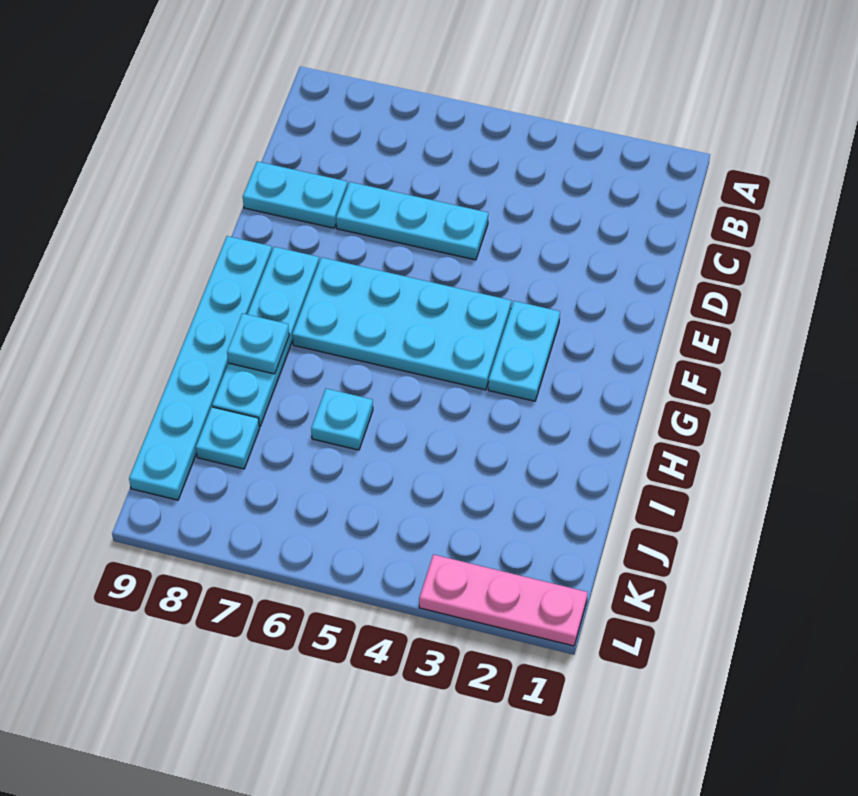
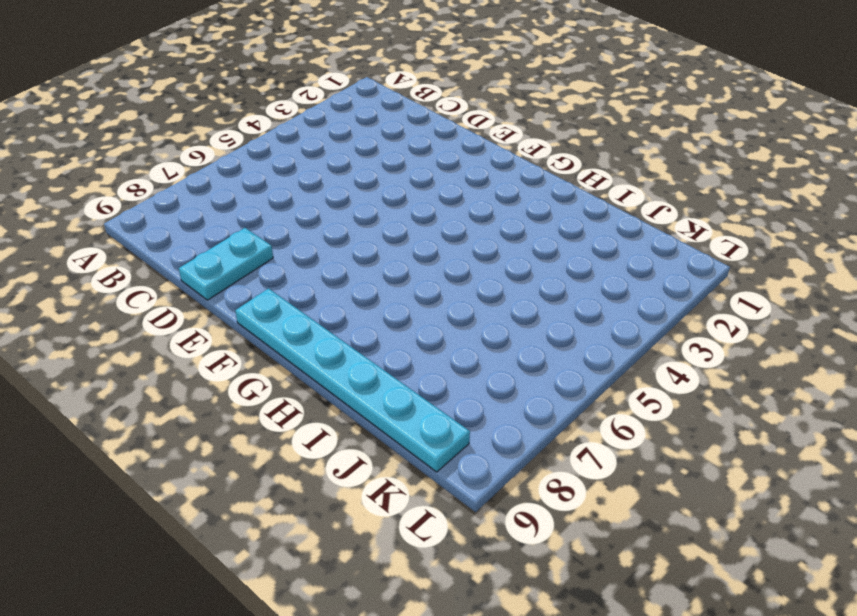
none -> cyan 1x3 plate [336,182,488,260]
none -> cyan 1x2 plate [488,301,560,401]

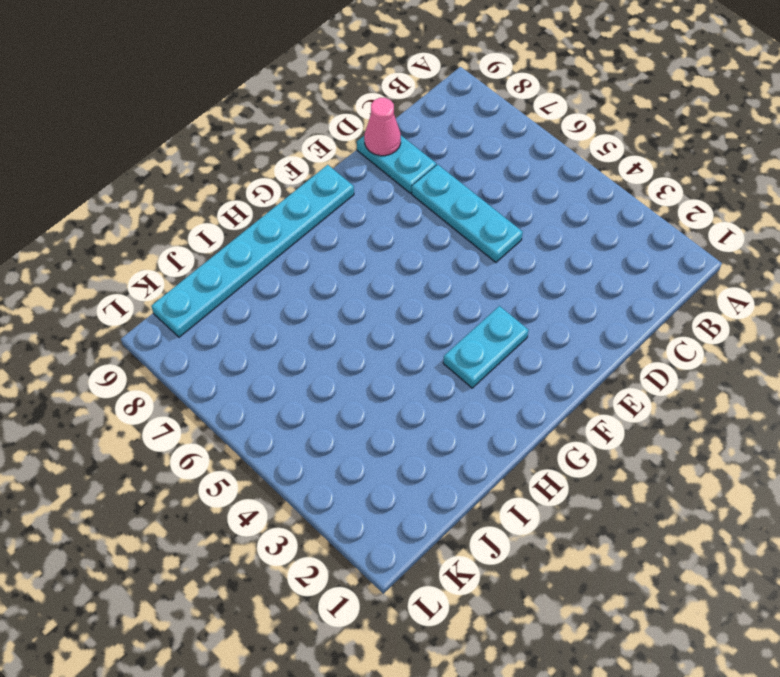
pink 1x1 cone [364,98,401,156] -> none
none -> cyan 2x4 plate [292,257,511,390]
none -> cyan 1x4 plate [212,247,319,427]

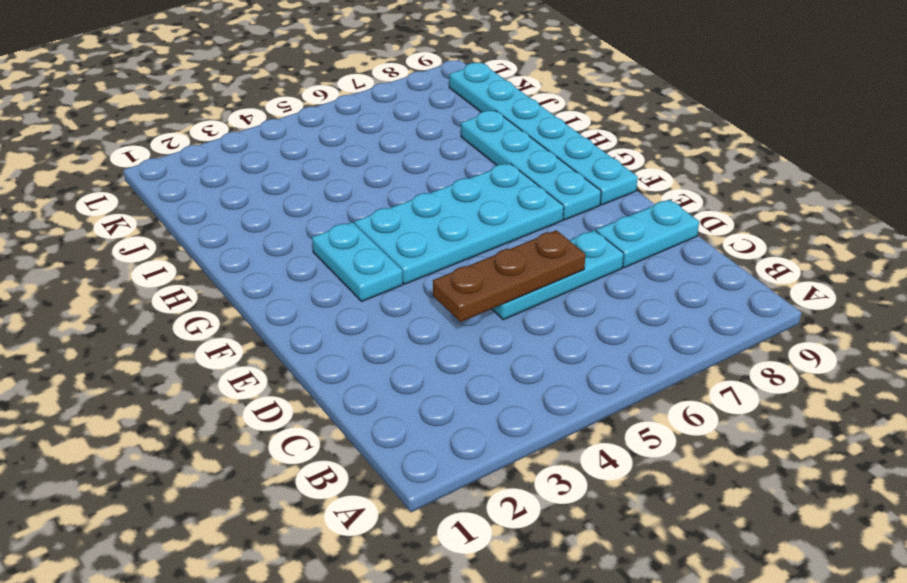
brown 1x3 plate [433,230,585,322] -> none
none -> cyan 1x1 plate [311,389,373,450]
none -> cyan 1x1 plate [196,407,260,469]

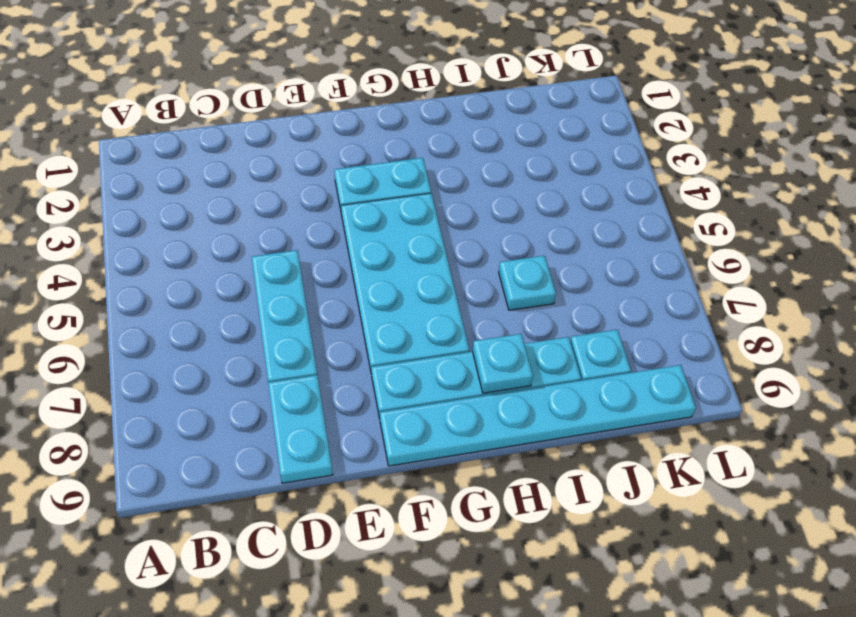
none -> pink 1x3 plate [419,555,588,646]

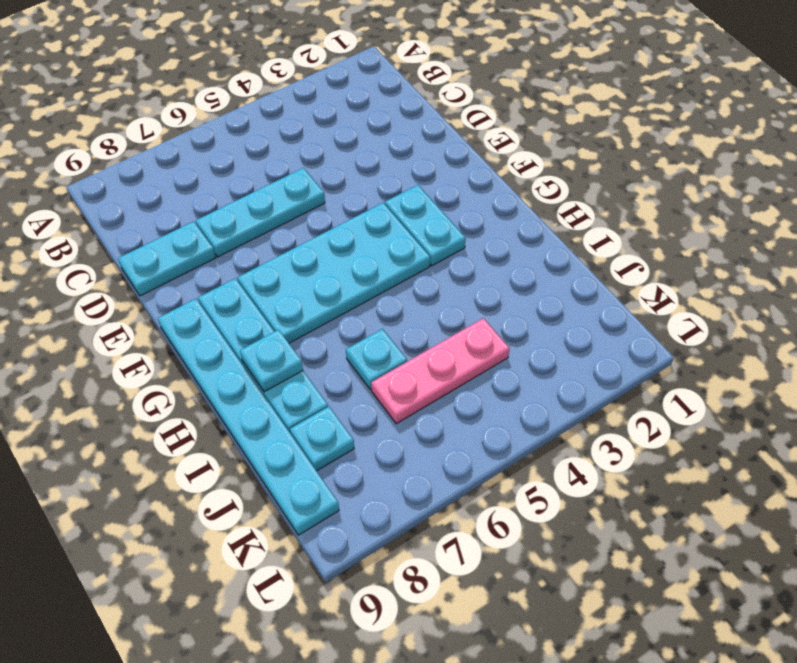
pink 1x3 plate [371,318,510,424] -> pink 1x3 plate moved to [419,555,588,646]

